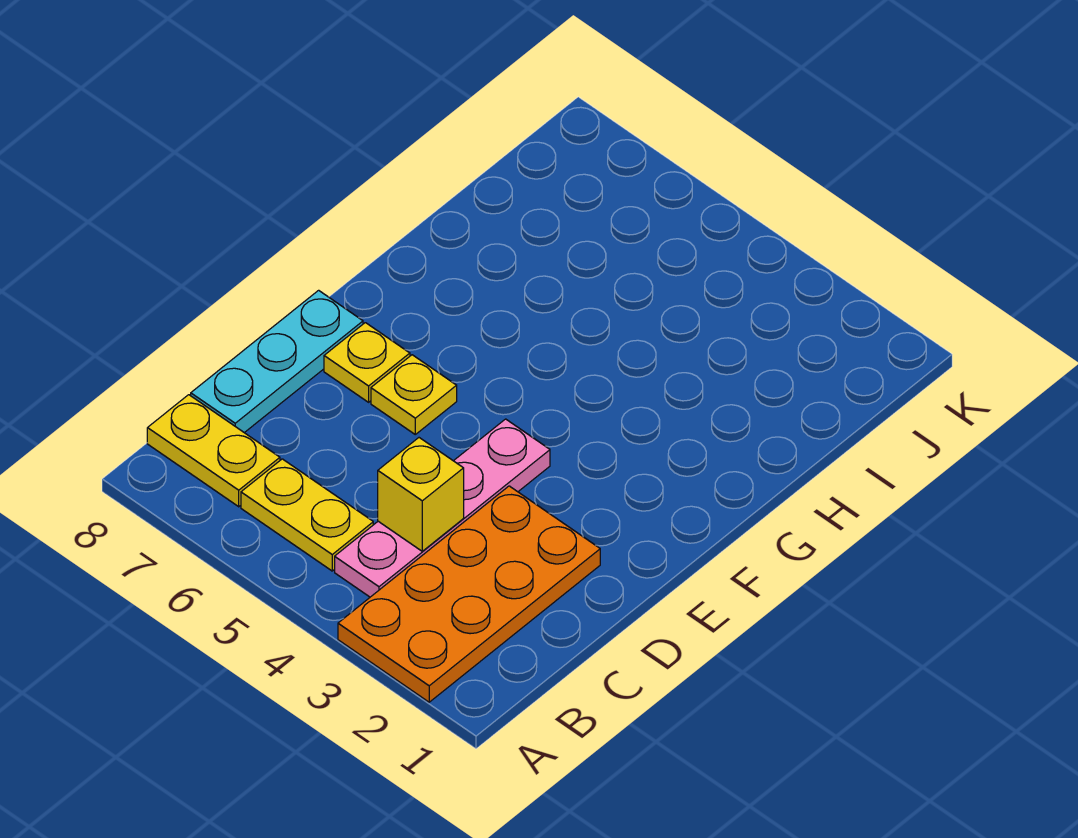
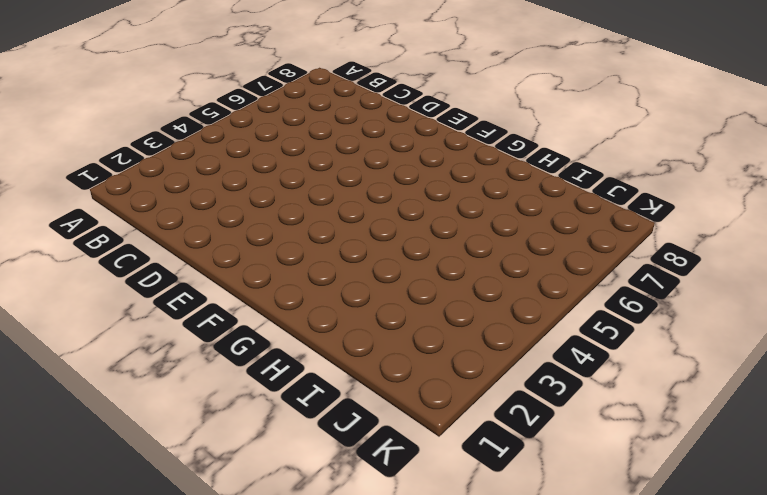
none -> orange 2x4 plate [338,486,600,702]
none -> pink 1x4 plate [335,419,550,597]

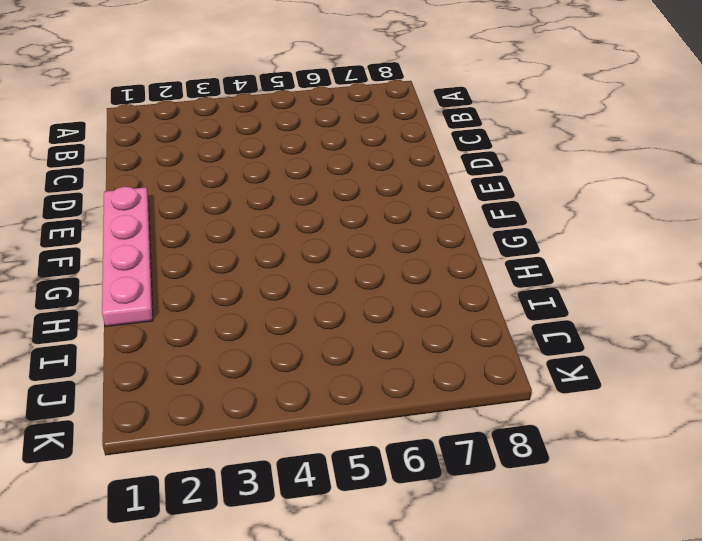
pink 1x4 plate [102,187,153,327] -> pink 1x4 plate moved to [335,419,550,597]
none -> orange 2x4 plate [338,486,600,702]
none -> yellow 1x2 plate [241,459,373,571]

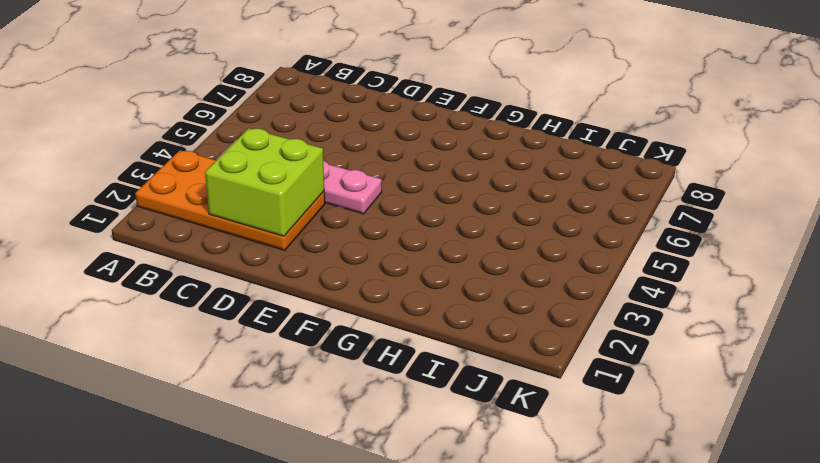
lime 2x2 brick [205,128,324,236] -> none
none -> yellow 1x2 plate [241,459,373,571]
none -> yellow 1x2 plate [147,395,280,507]

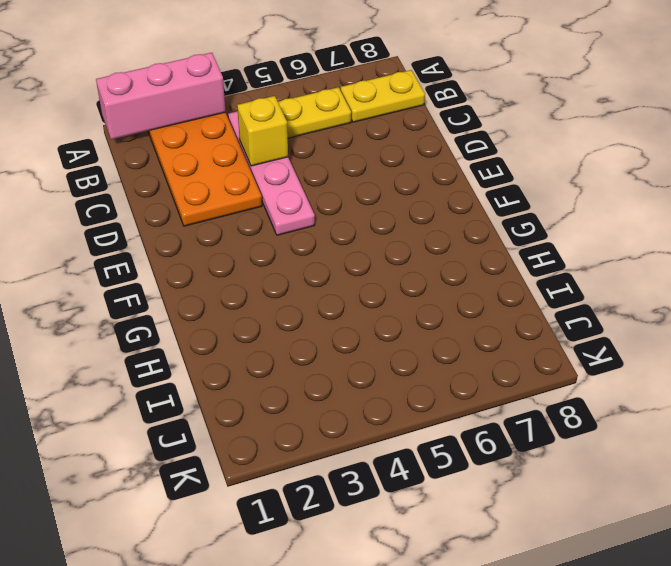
pink 1x3 brick [96,53,226,139] -> none
none -> cyan 1x3 plate [191,290,363,433]
none -> yellow 1x1 plate [371,355,457,434]

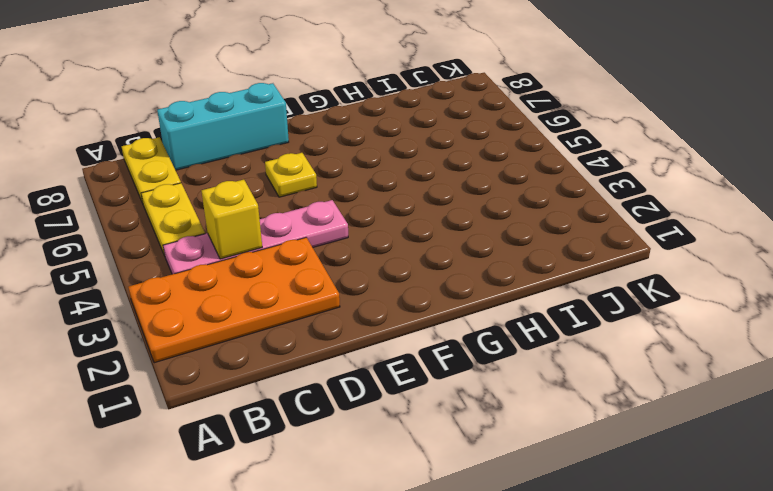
cyan 1x3 brick [157,83,289,170] -> cyan 1x3 plate [191,290,363,433]
none -> yellow 1x1 plate [324,323,410,402]

